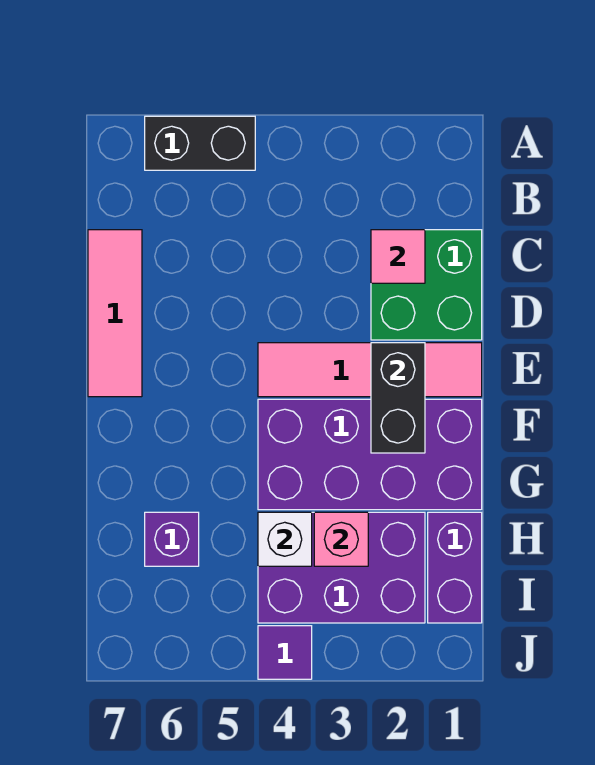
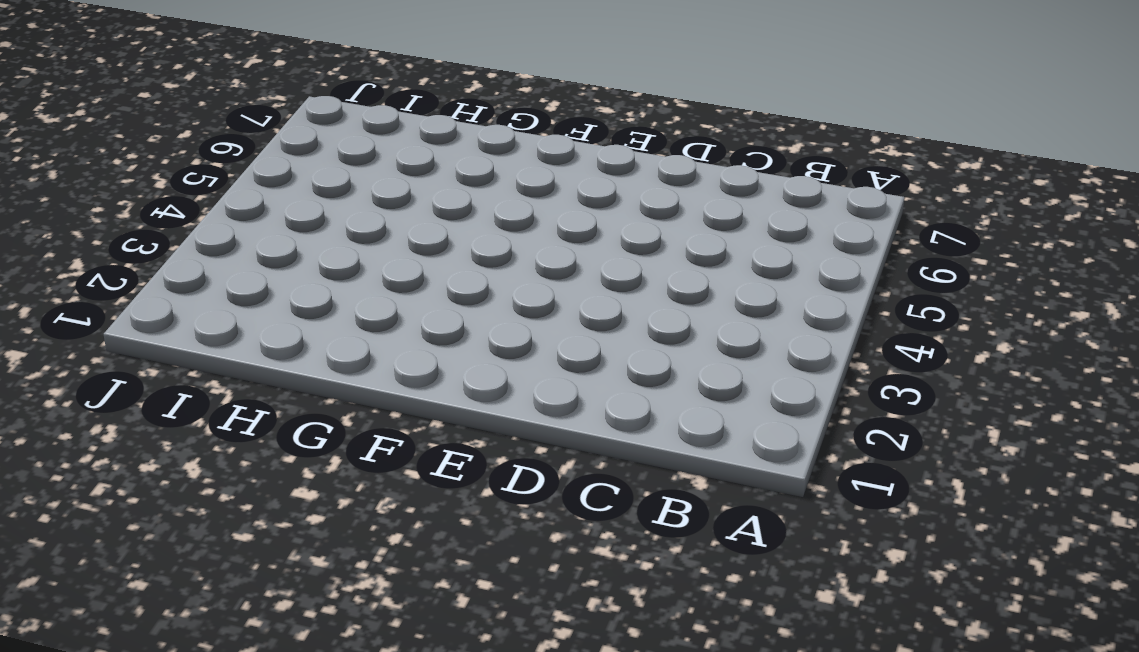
none -> black 1x2 brick [145,116,255,170]
none -> green 2x2 brick [371,230,482,340]
none -> pink 1x3 tile [88,230,142,397]

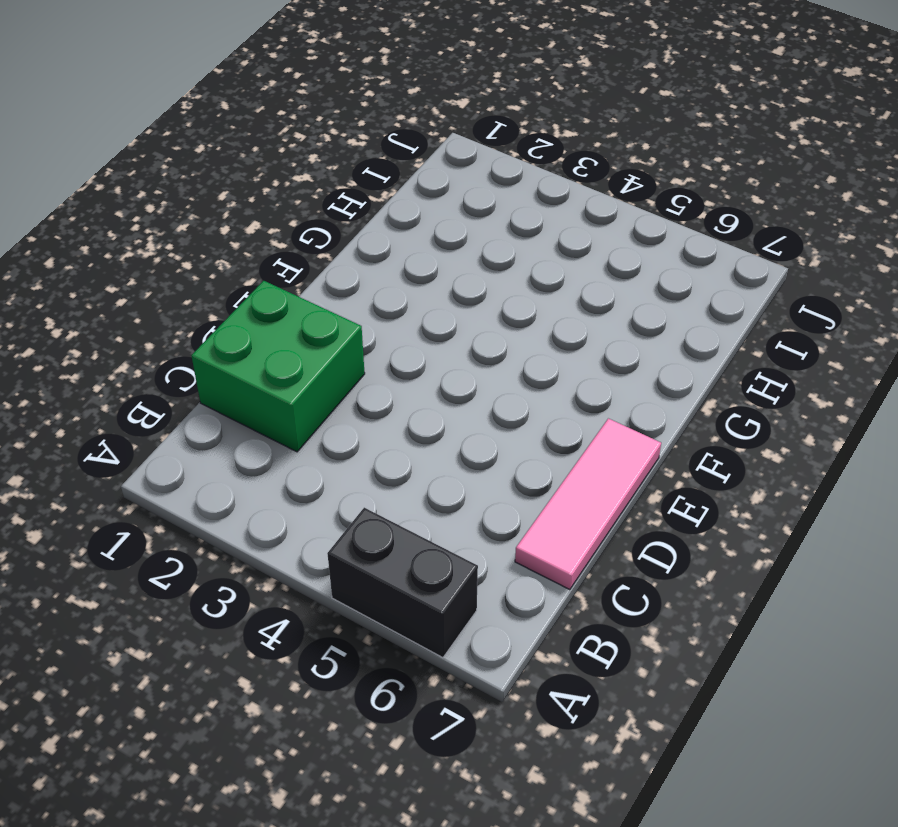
none -> pink 1x4 tile [258,343,482,397]
none -> purple 2x4 brick [258,399,482,510]
none -> purple 1x2 brick [428,512,482,623]

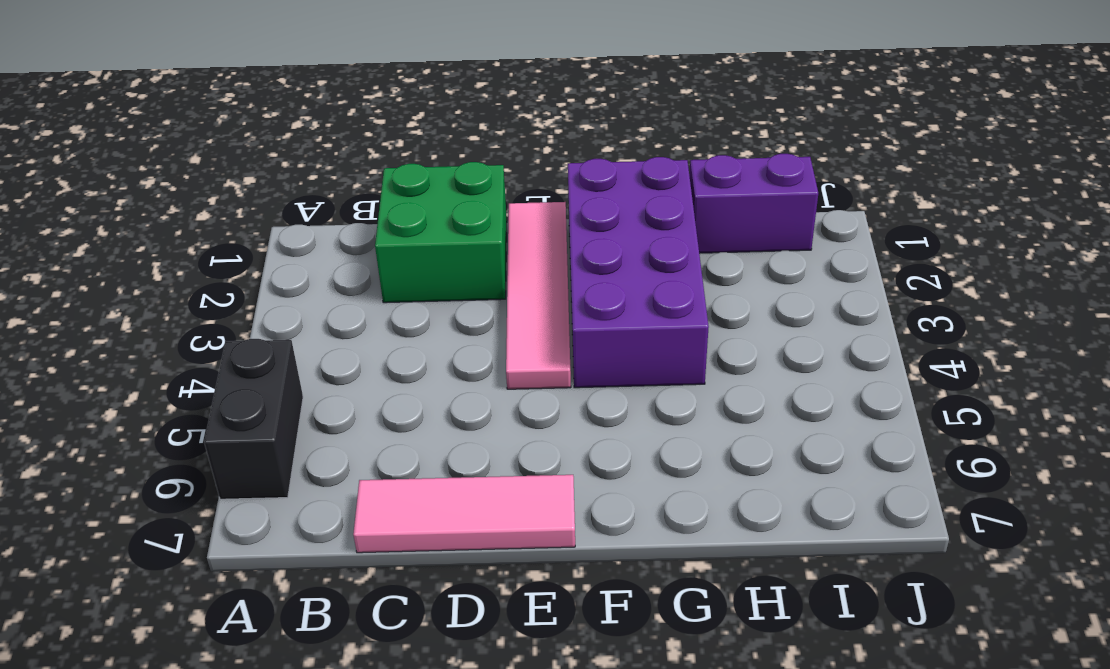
none -> purple 2x3 brick [258,512,425,623]
none -> purple 1x1 brick [145,512,199,566]
none -> purple 1x1 tile [258,626,312,679]

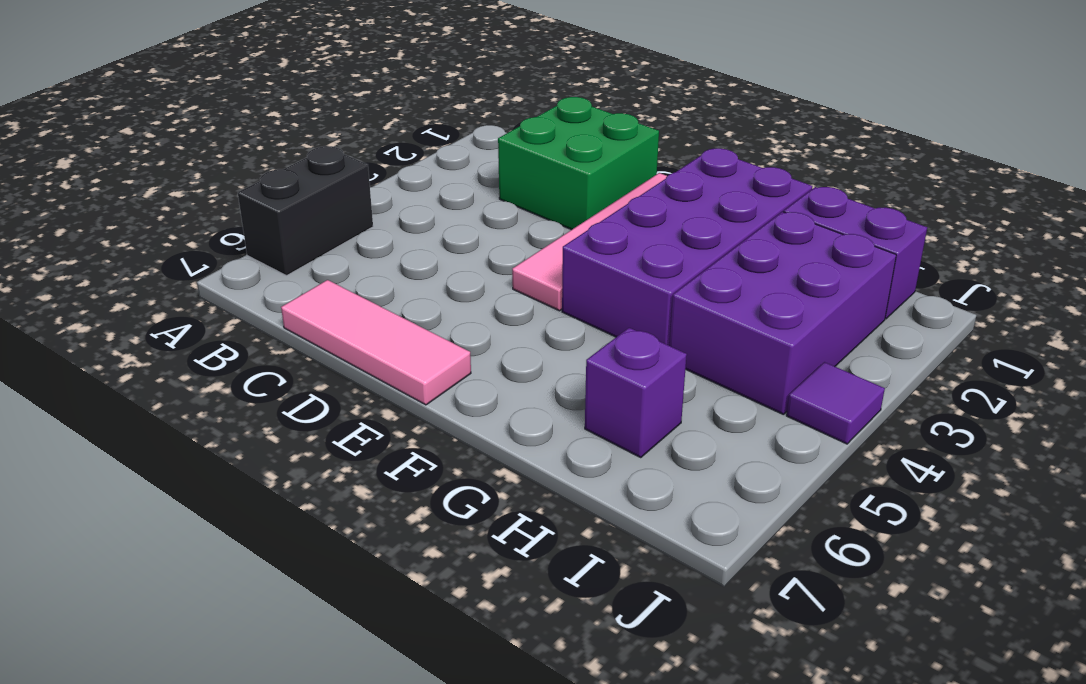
none -> pink 1x1 tile [371,230,425,283]
none -> black 1x2 brick [371,343,425,453]
none -> pink 1x1 brick [314,512,368,566]

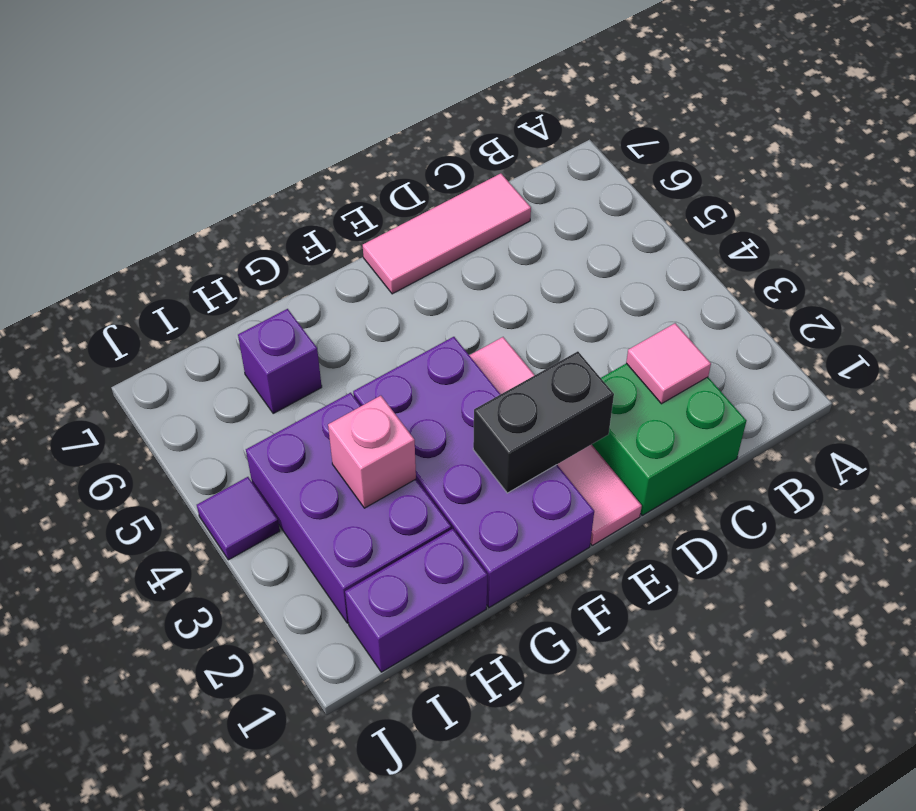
none -> black 1x2 brick [145,116,255,170]
none -> white 1x1 brick [258,512,312,566]

